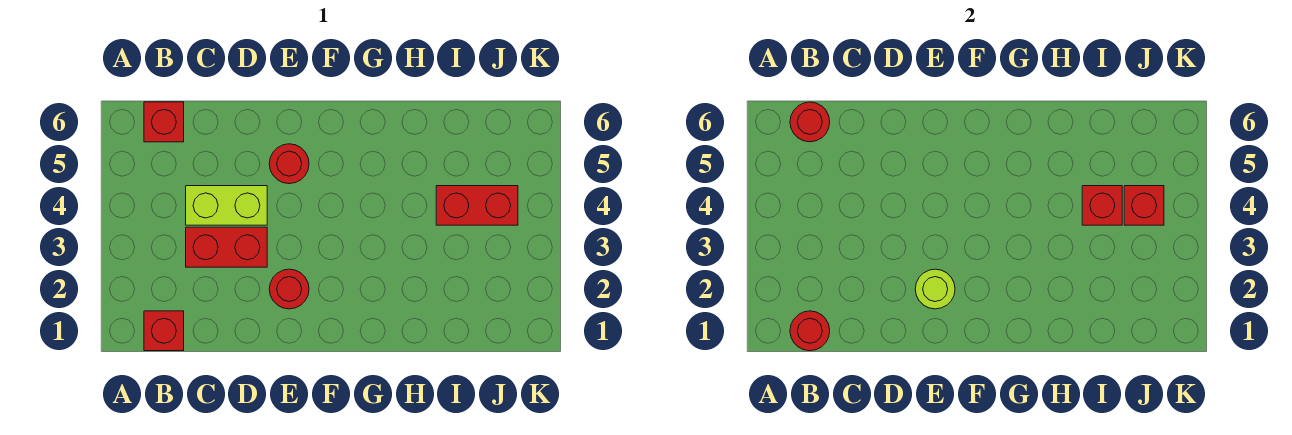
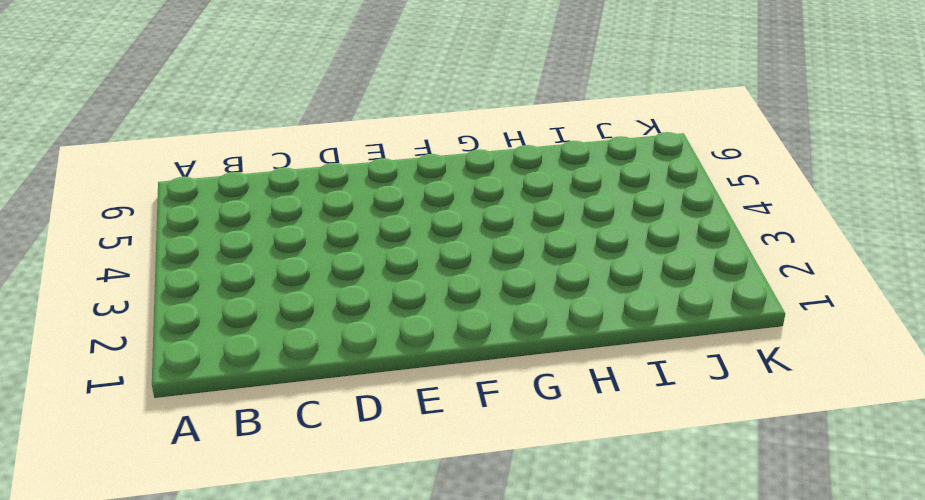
none -> red 1x1 brick [144,311,184,351]
none -> red 1x1 brick [144,102,184,142]
none -> red 1x2 brick [186,227,267,267]

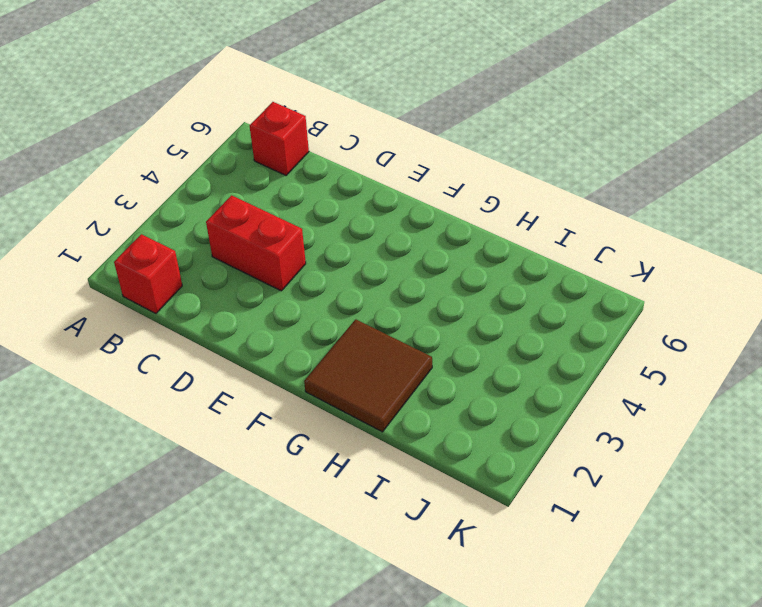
brown 2x2 tile [304,319,432,432] -> none
none -> lime 1x2 brick [186,186,267,225]
none -> red 1x1 round brick [269,269,309,309]
none -> red 1x1 round brick [269,144,309,184]

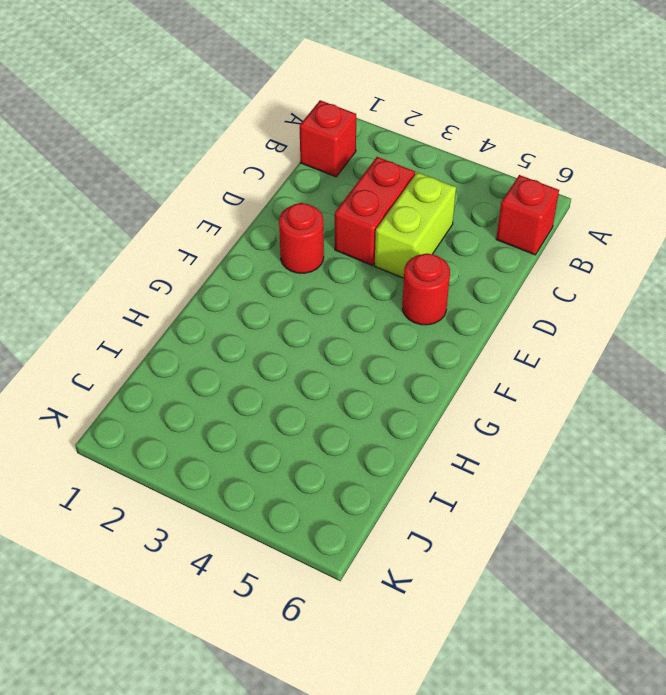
none -> red 1x2 brick [436,186,518,225]
none -> red 1x1 round brick [790,311,830,351]
none -> red 1x1 round brick [790,102,830,142]

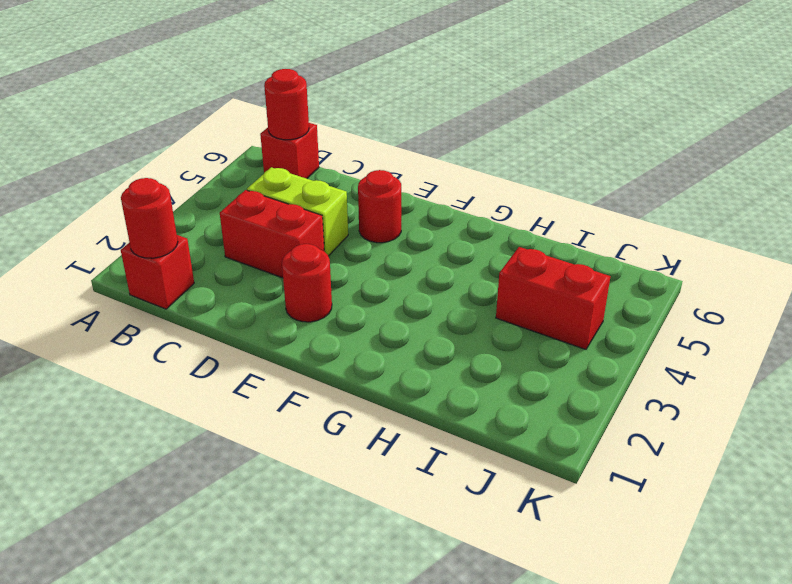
none -> lime 1x1 round brick [915,269,955,309]
none -> red 1x1 brick [1082,186,1122,225]
none -> red 1x1 brick [1124,186,1164,225]

